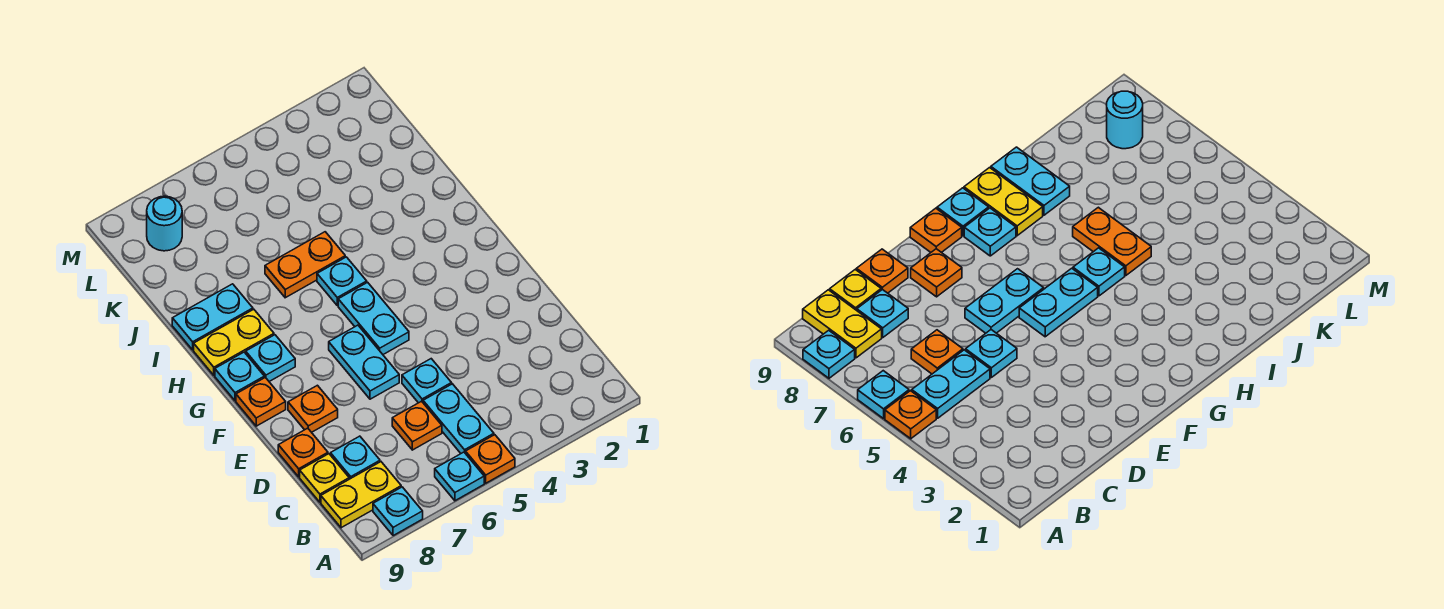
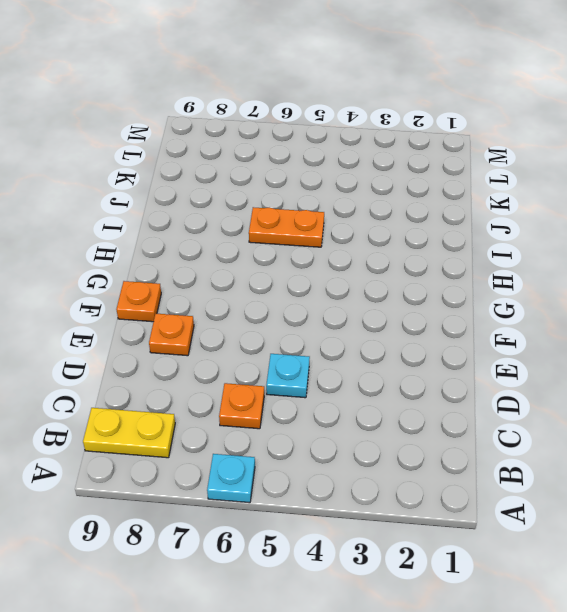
none -> orange 1x1 plate [466,435,515,483]
none -> cyan 1x1 plate [373,487,423,536]
none -> cyan 1x2 plate [423,384,494,454]

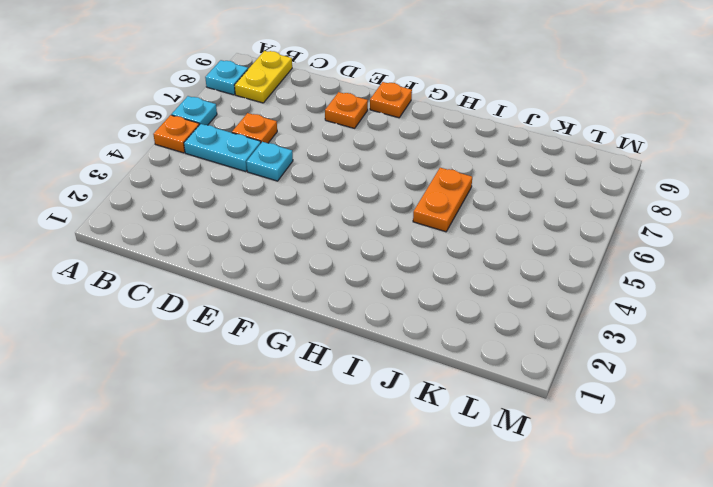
none -> cyan 1x1 plate [331,436,380,479]
none -> yellow 1x1 plate [300,454,349,502]
none -> orange 1x1 plate [278,428,328,477]

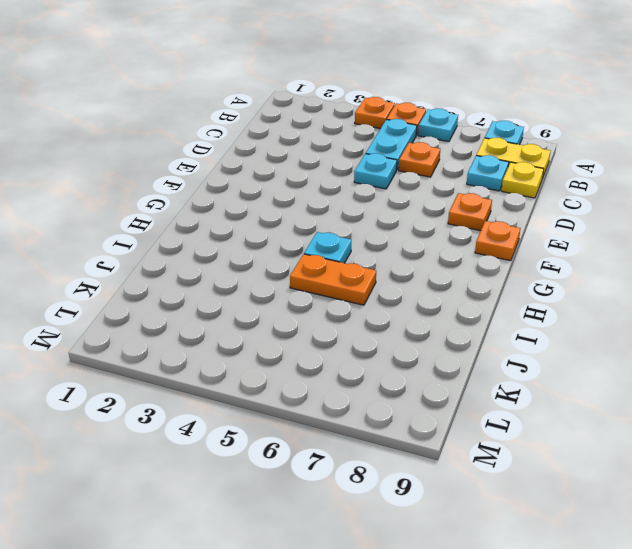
orange 1x1 plate [355,97,395,129] -> orange 1x1 plate moved to [278,428,328,477]
none -> cyan 1x2 plate [329,325,399,399]
none -> cyan 1x2 plate [338,282,409,354]
none -> cyan 1x1 plate [246,335,295,382]

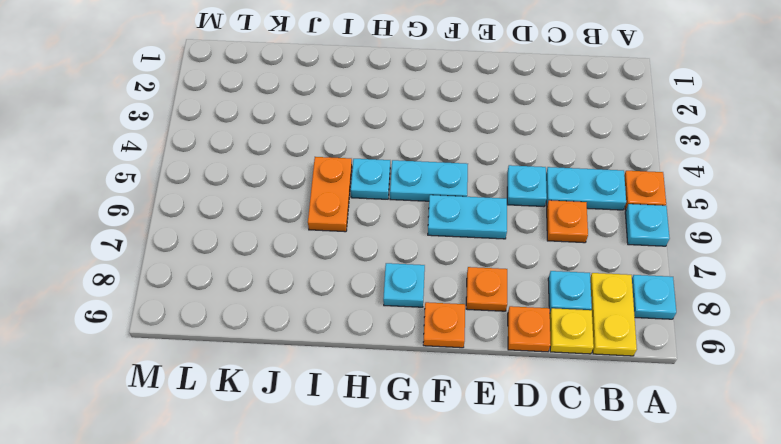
none -> cyan 1x1 plate [215,352,264,401]
none -> yellow 1x2 plate [194,309,274,375]
none -> cyan 1x2 plate [172,284,253,350]

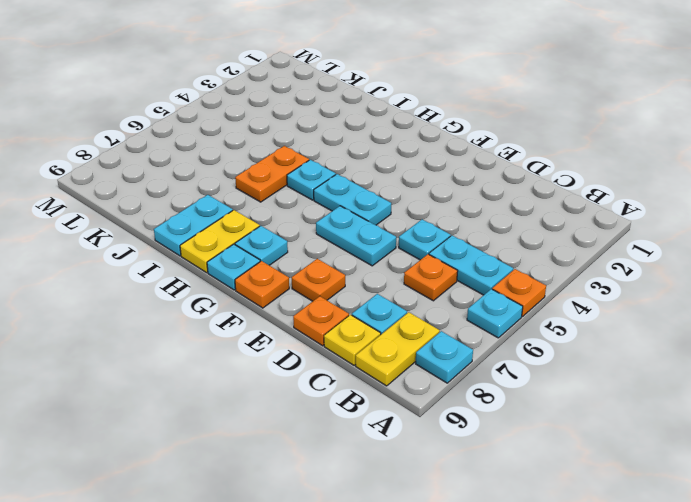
none -> cyan 1x1 round brick [147,196,182,251]

